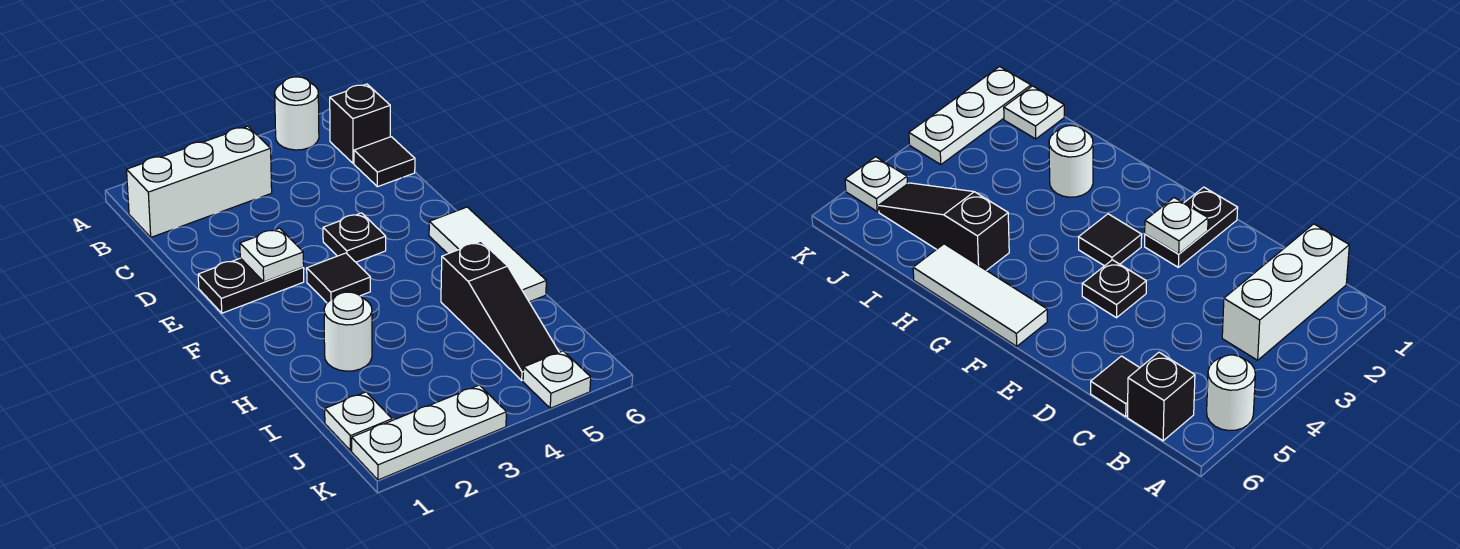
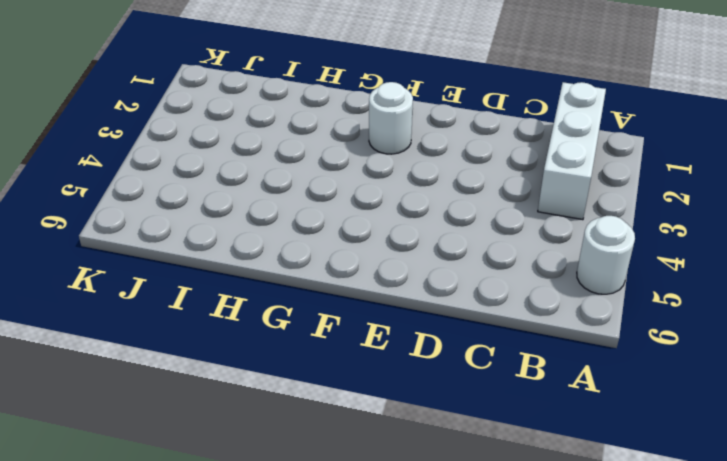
white 1x1 round brick [369,82,413,154] -> white 1x1 round brick moved to [324,292,372,371]
none -> black 1x1 brick [330,84,390,163]
none -> black 1x1 tile [354,137,415,187]
none -> black 1x2 plate [198,258,304,313]

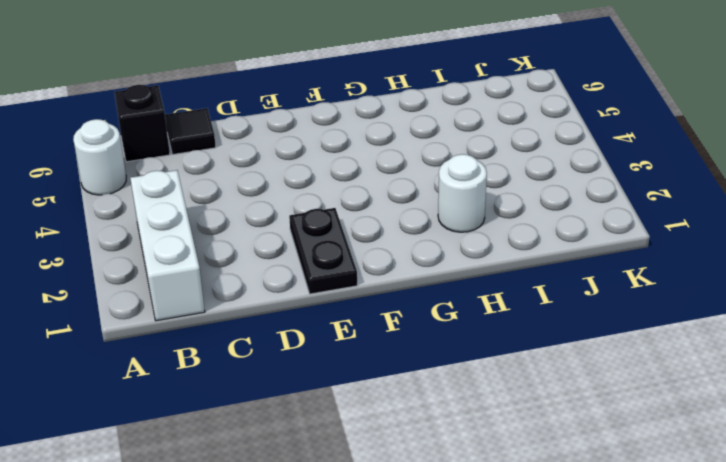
none -> black 1x1 plate [323,213,386,262]
none -> black 1x1 tile [307,253,370,303]
none -> white 1x3 tile [429,207,546,302]

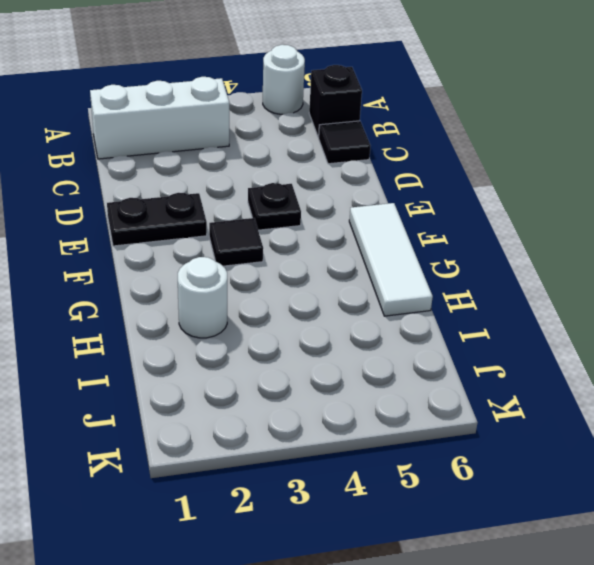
none -> black 1x3 slope [441,241,559,380]
none -> white 1x1 plate [325,392,392,451]
none -> white 1x3 plate [352,385,506,480]

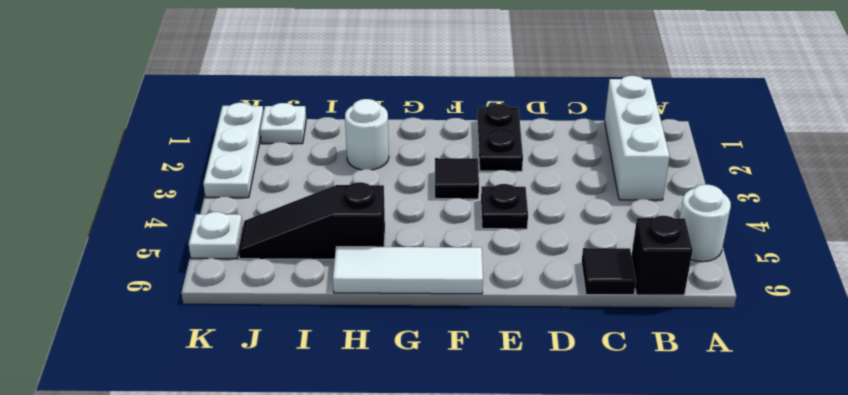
none -> white 1x1 plate [240,228,304,282]

